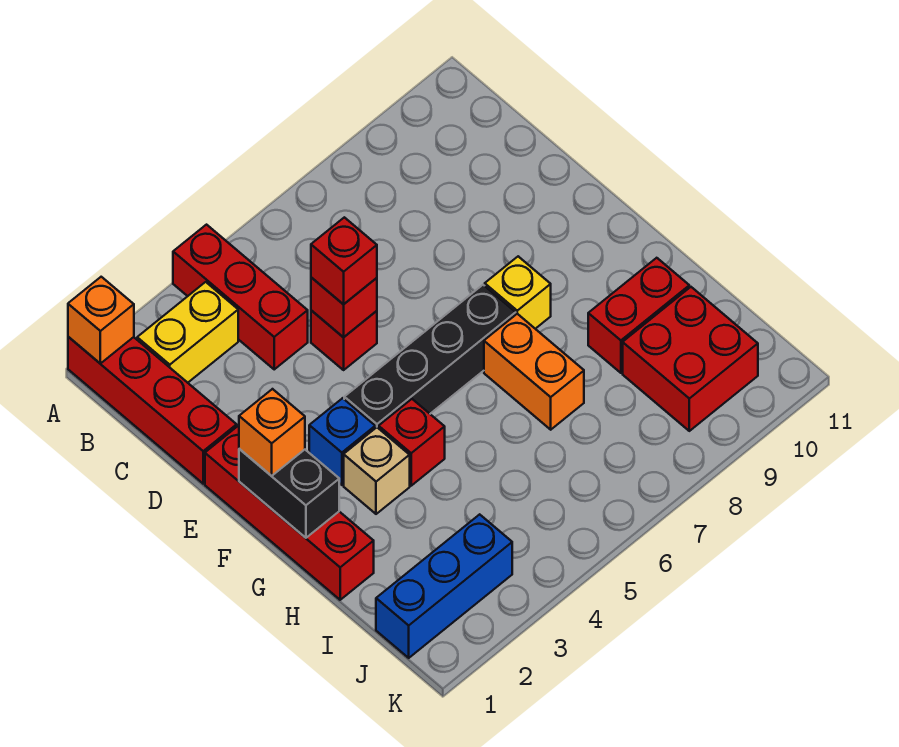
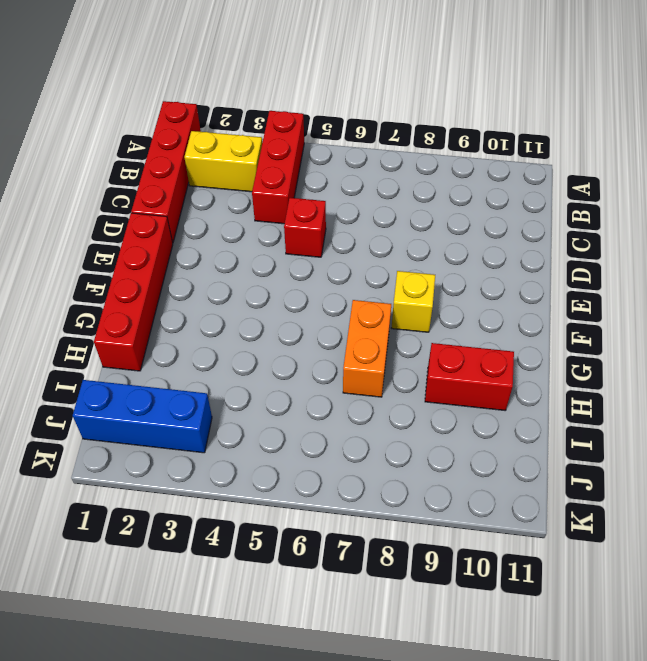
none -> blue 1x1 brick [309,398,375,485]
none -> black 1x4 brick [344,285,516,428]
none -> tan 1x1 brick [344,427,410,514]

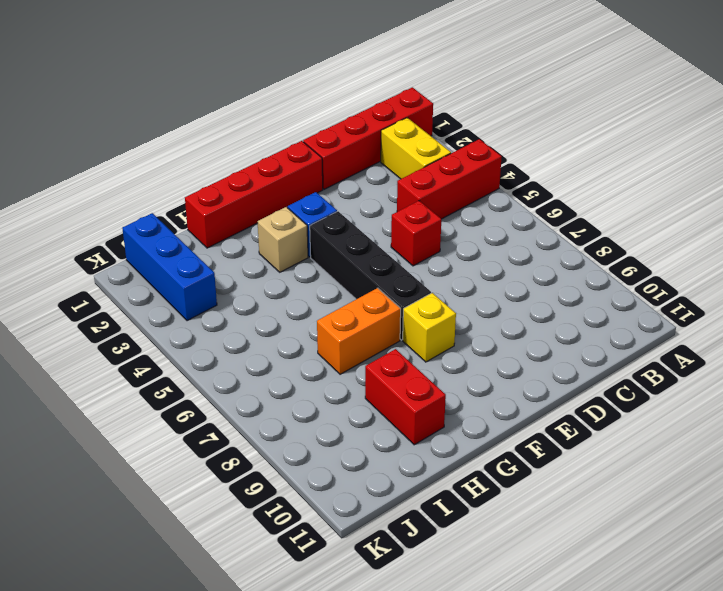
none -> red 1x1 brick [379,399,445,486]
none -> red 2x2 brick [623,287,758,431]
none -> orange 1x1 brick [68,277,134,363]

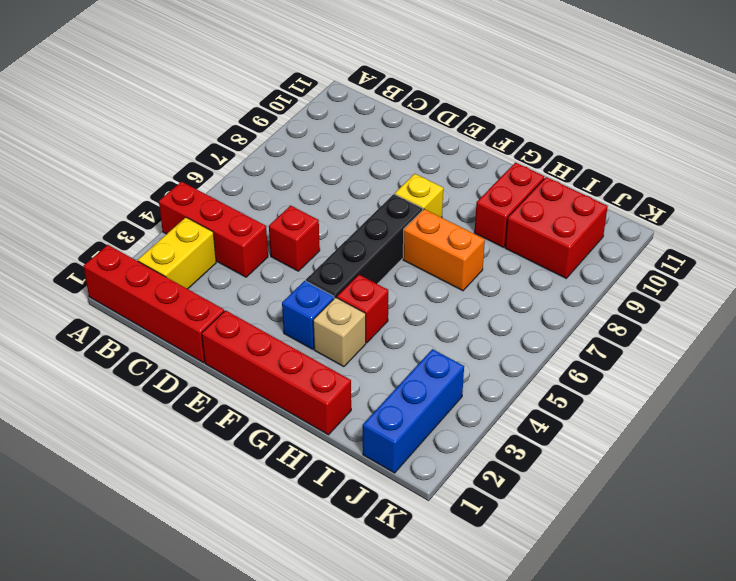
none -> orange 1x1 brick [68,277,134,363]
none -> red 1x1 brick [311,277,377,337]
none -> black 1x2 brick [239,449,339,538]

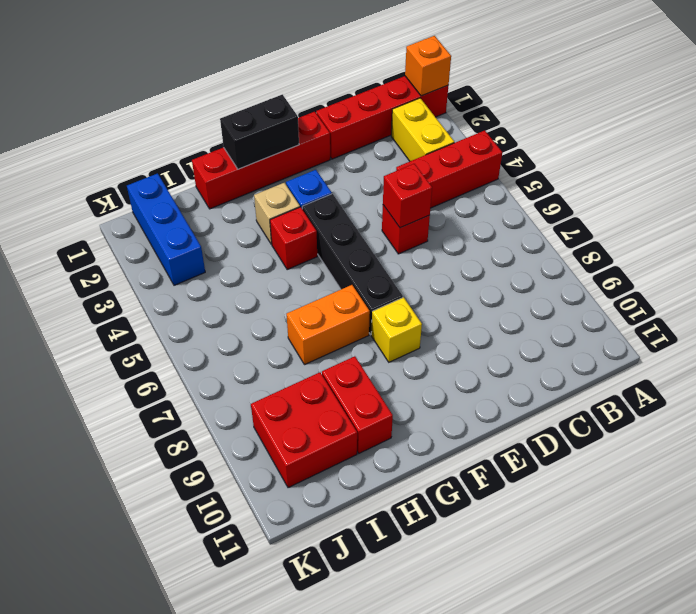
none -> red 1x1 brick [311,217,377,304]
none -> orange 1x1 brick [239,389,305,476]

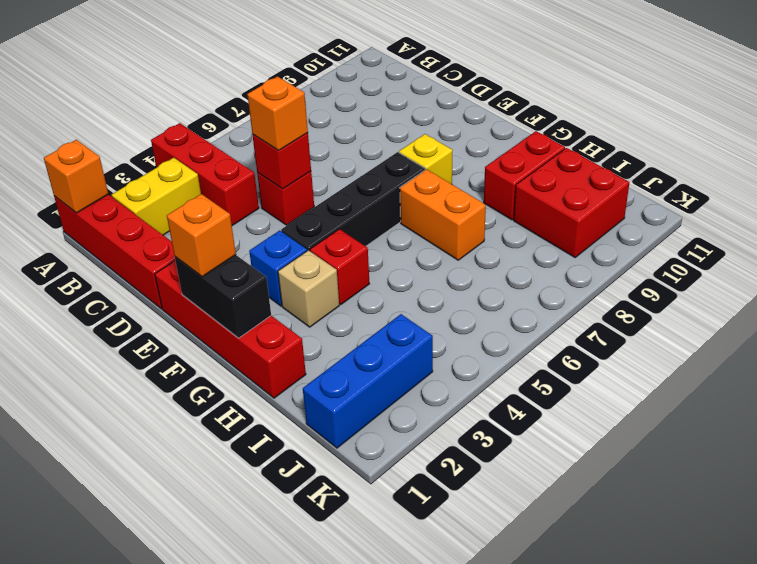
orange 1x1 brick [247,76,308,151] -> red 1x1 brick [311,217,377,304]

